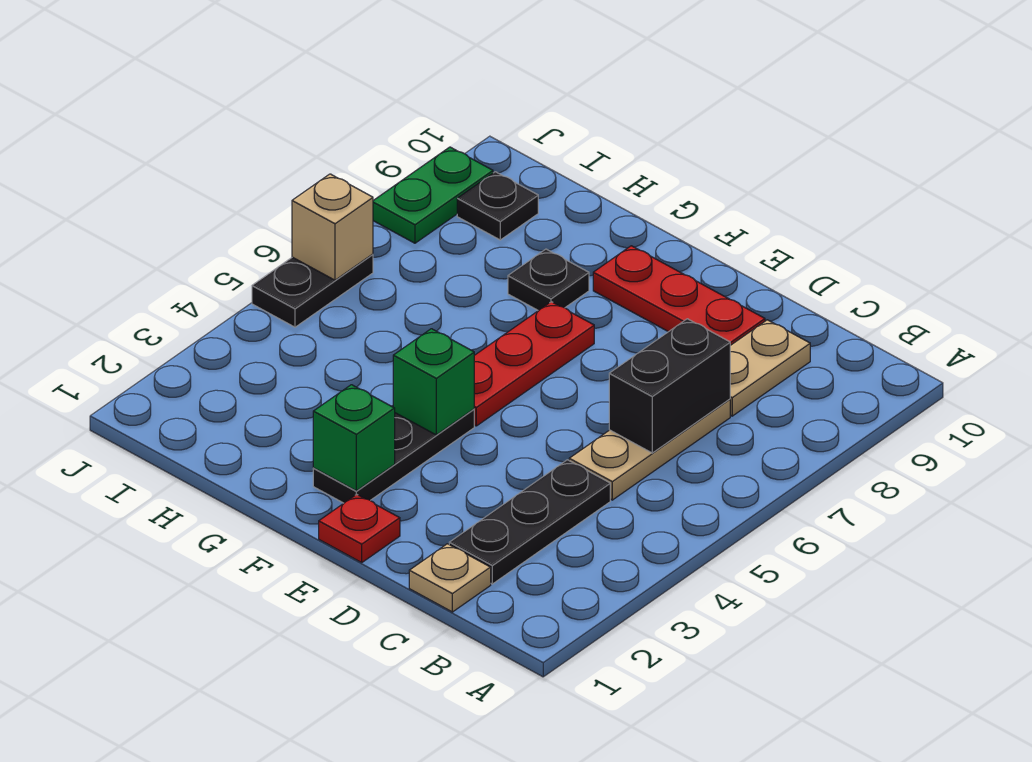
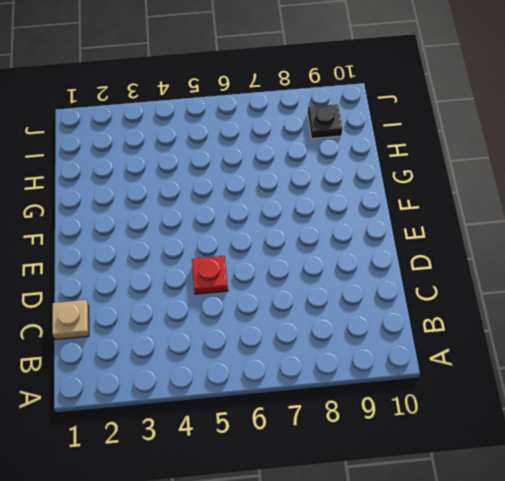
red 1x1 plate [192,256,228,294] -> red 1x1 plate moved to [319,494,400,562]
none -> black 1x3 plate [449,460,610,584]
none -> tan 1x3 plate [569,399,730,500]
none -> tan 1x2 plate [730,320,810,416]

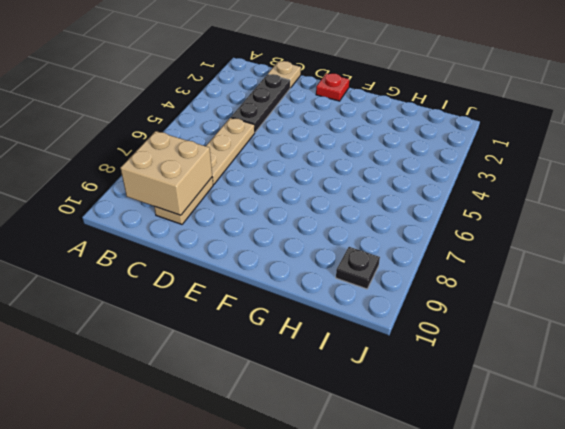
tan 2x2 brick [120,131,212,215] -> none
none -> red 1x3 plate [593,246,765,345]
none -> black 1x3 plate [313,409,474,503]
none -> red 1x3 plate [474,302,594,426]

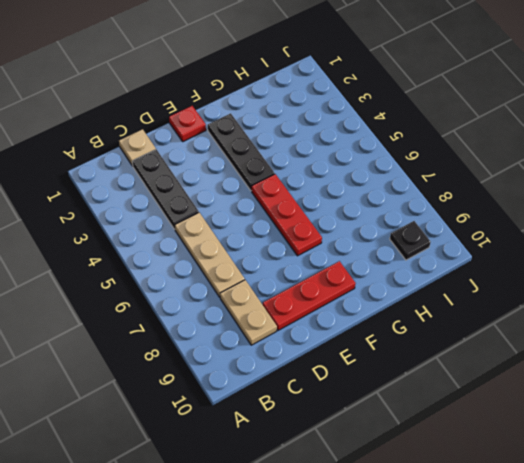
none -> black 1x1 plate [508,249,589,311]
none -> black 1x2 plate [252,254,373,327]
none -> green 1x2 plate [373,147,493,243]

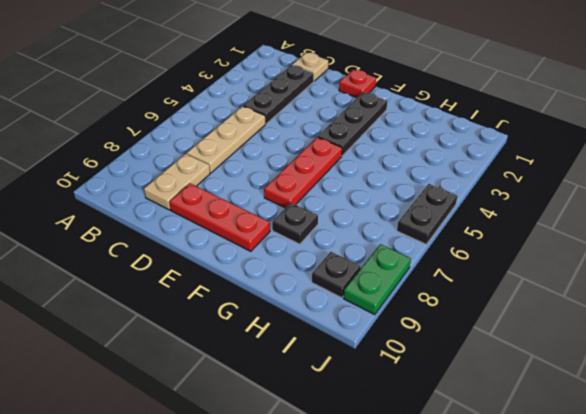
none -> black 1x2 brick [609,319,730,453]
none -> green 1x1 brick [313,385,395,491]
none -> green 1x1 brick [393,329,474,435]

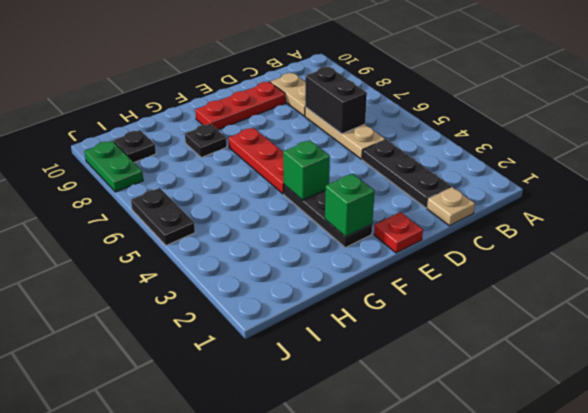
none -> tan 1x1 brick [292,174,373,280]

